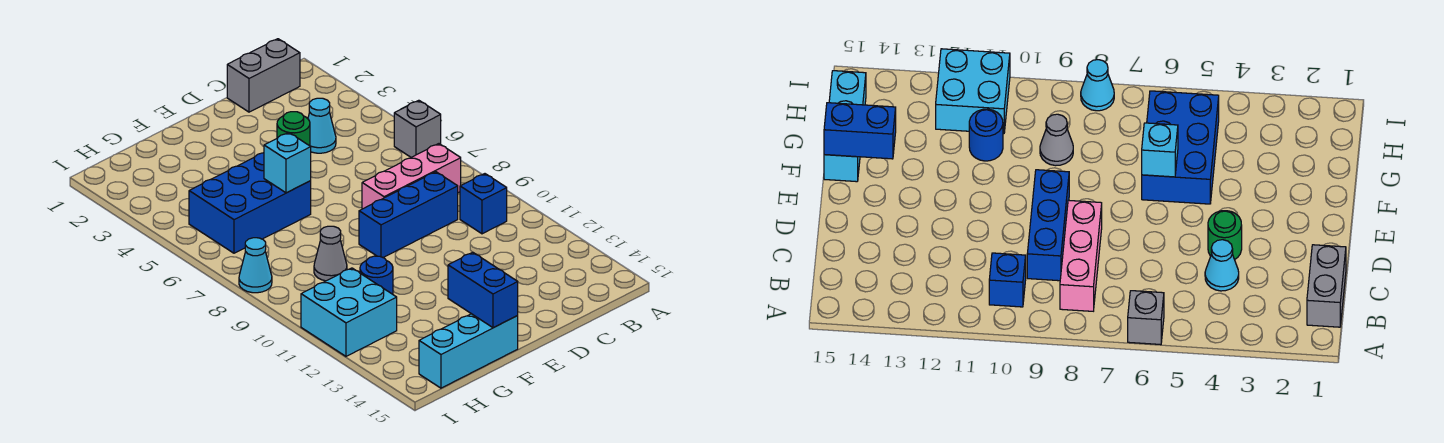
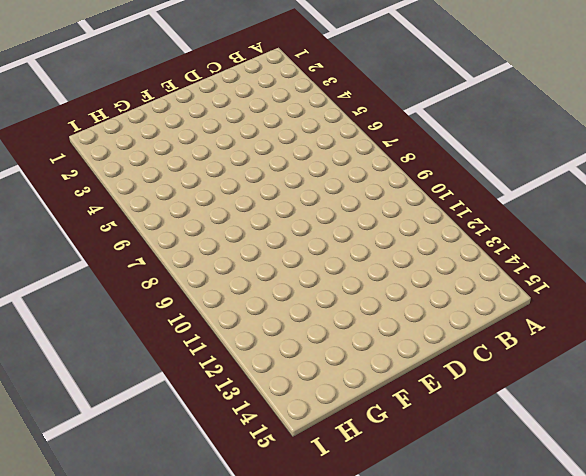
none -> grey 1x1 brick [394,100,441,157]
none -> grey 1x2 brick [227,39,300,112]
none -> pink 1x3 brick [362,144,461,209]

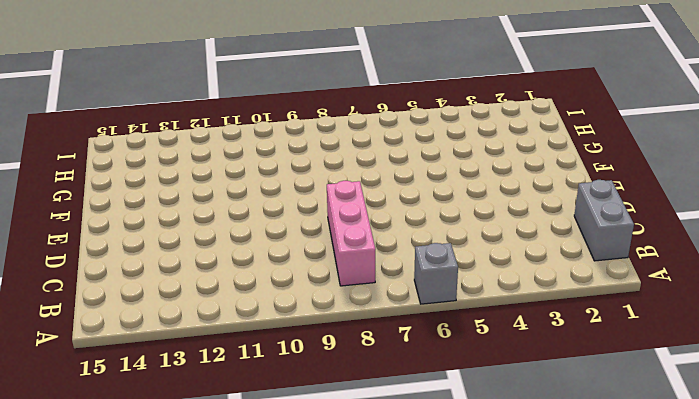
none -> blue 1x1 brick [460,174,507,234]
none -> cyan 1x1 cone [308,98,336,153]
none -> blue 1x3 brick [359,172,458,258]

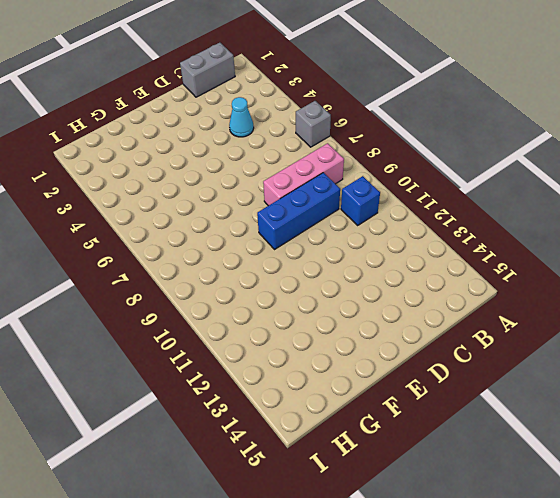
none -> green 1x1 round brick [277,112,310,146]
none -> blue 2x3 brick [189,153,311,253]
none -> cyan 1x3 brick [419,314,518,388]

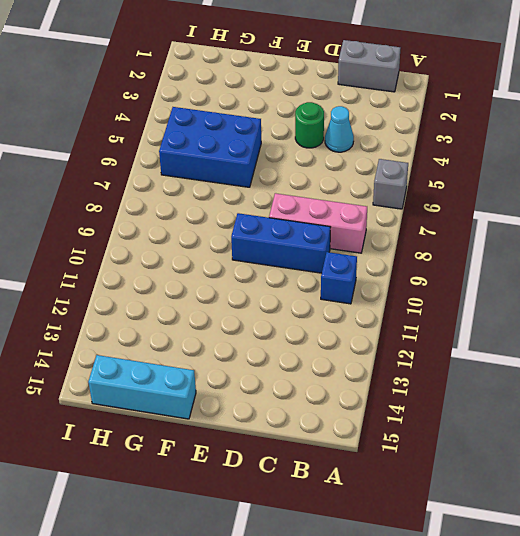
none -> grey 1x1 cone [314,226,347,281]
none -> blue 1x1 round brick [360,256,393,294]
none -> cyan 2x2 brick [301,268,397,356]

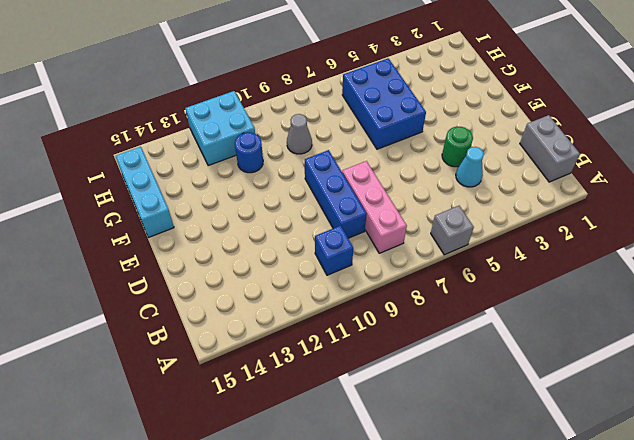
none -> cyan 1x1 cone [239,238,272,293]
none -> cyan 1x1 brick [264,132,311,193]
none -> blue 1x2 brick [448,252,518,328]

